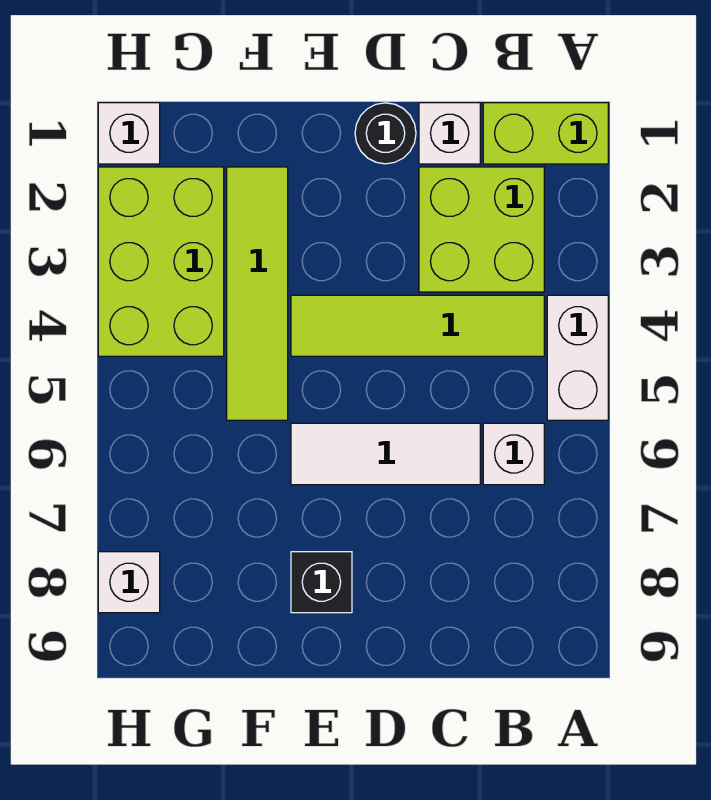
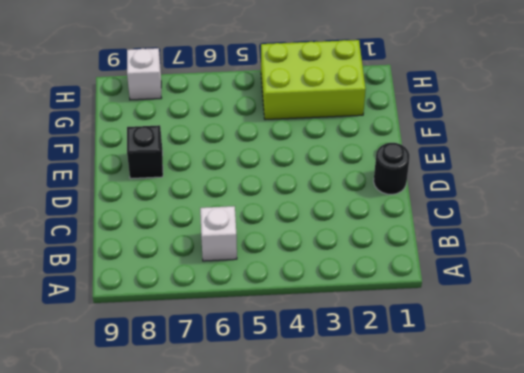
none -> lime 1x2 brick [483,103,608,164]
none -> white 1x2 brick [547,295,608,420]
none -> lime 2x2 brick [419,167,544,292]

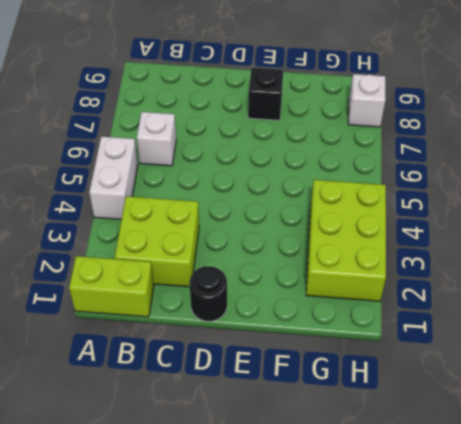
none -> lime 1x4 tile [291,295,544,356]
none -> white 1x1 brick [419,103,480,164]
none -> white 1x3 tile [291,423,480,485]

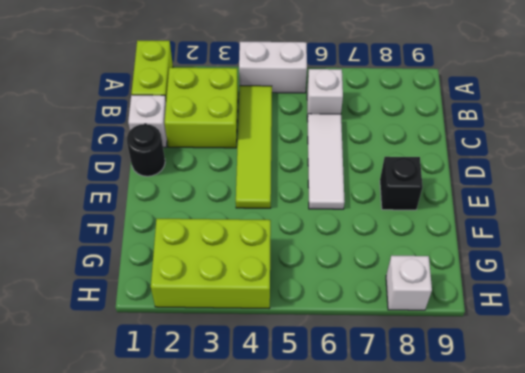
none -> lime 1x4 tile [227,167,288,420]
none -> white 1x1 brick [98,103,160,164]

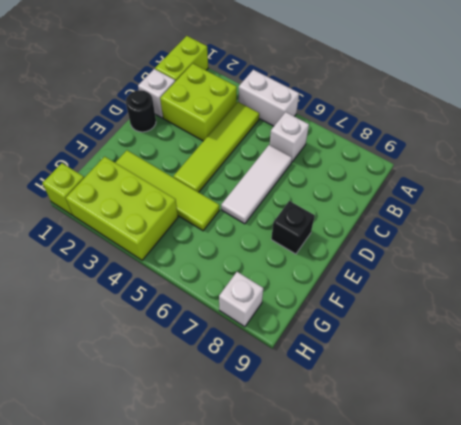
lime 1x1 brick [43,163,84,215] -> white 1x1 brick [98,103,160,164]

